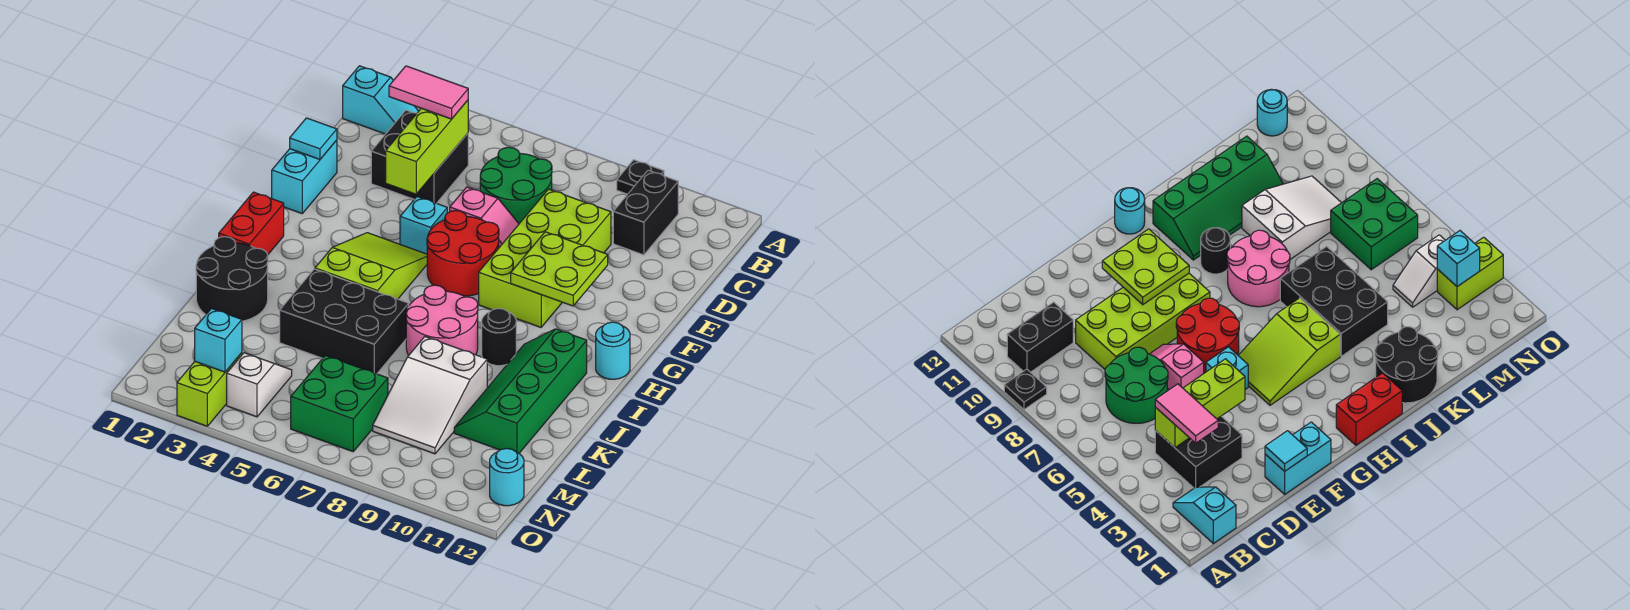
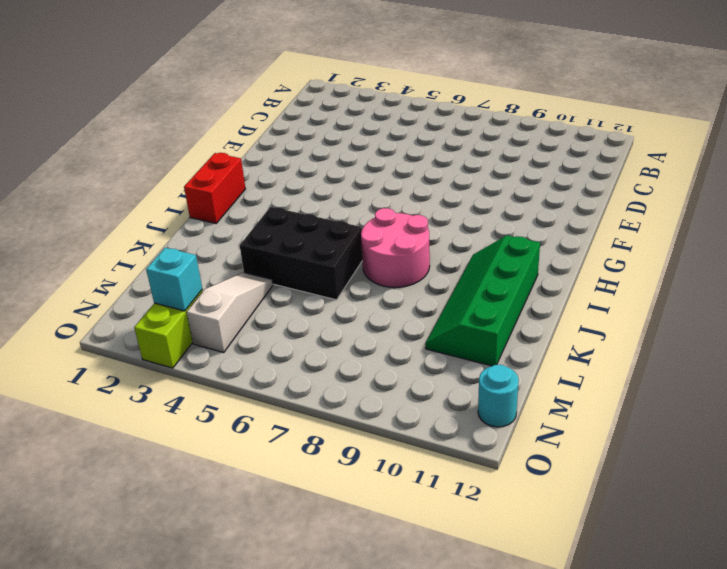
white 1x3 slope [187,272,273,353] -> white 1x2 slope [227,353,292,417]
none -> black 1x1 plate [617,160,664,194]
none -> cyan 1x2 slope [343,66,419,134]
none -> black 1x2 brick [613,170,678,255]

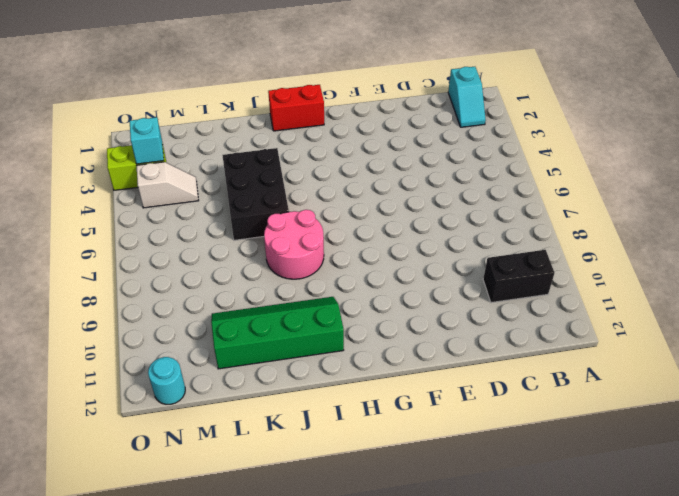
none -> black 1x1 plate [617,160,664,194]
none -> black 2x2 brick [371,110,468,203]
none -> green 2x2 round brick [480,147,552,224]

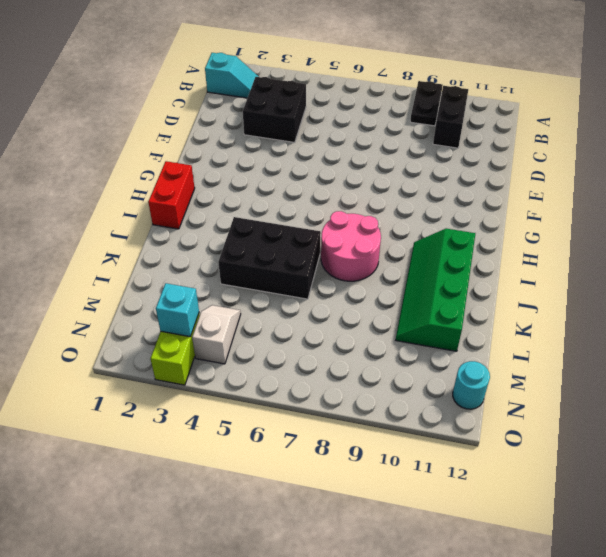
black 1x2 plate [410,81,443,126] -> black 1x1 plate [617,160,664,194]
none -> green 2x2 round brick [480,147,552,224]
none -> lime 2x4 brick [479,189,611,327]
none -> cyan 1x2 brick [272,140,337,214]

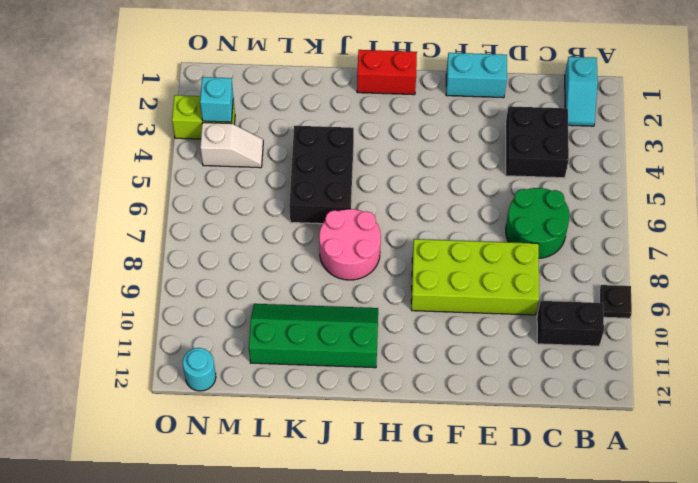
none -> pink 1x2 slope [450,187,519,247]
none -> cyan 1x1 brick [400,197,447,254]
none -> red 2x2 round brick [427,210,499,296]

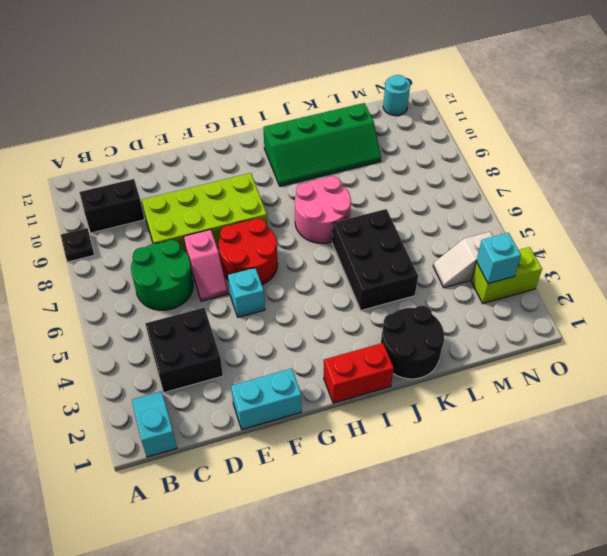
pink 1x2 slope [184,229,228,301] -> pink 1x2 slope turned to [450,187,519,247]
none -> lime 2x3 slope [315,233,427,299]
none -> cyan 1x1 round brick [596,322,630,379]
none -> black 1x1 round brick [482,308,516,366]

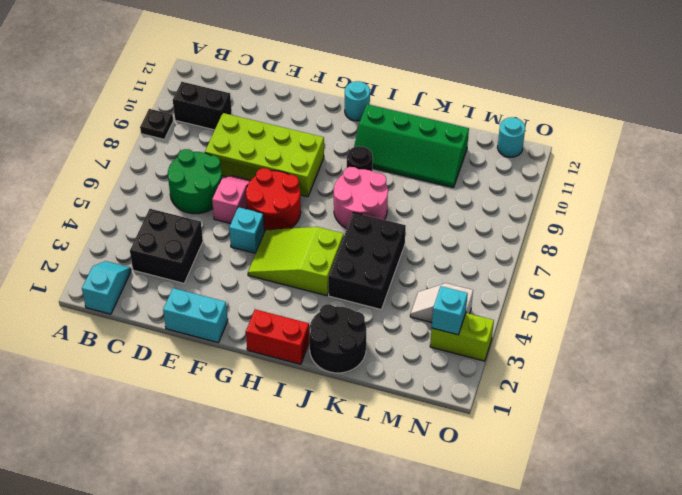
none -> white 2x3 slope [373,337,487,454]
none -> green 2x2 brick [291,355,388,452]
none -> lime 1x3 brick [386,100,468,194]

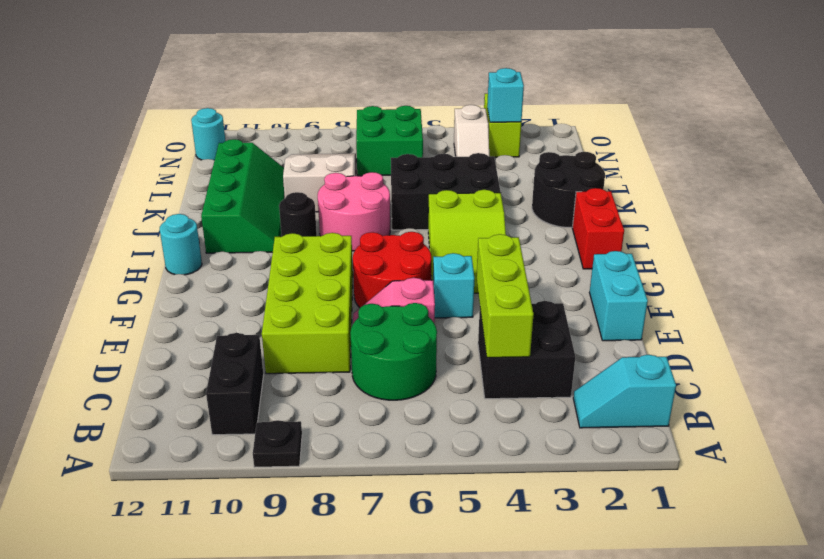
none -> cyan 1x1 tile [290,118,337,159]
none -> lime 2x2 plate [511,232,608,306]
none -> pink 1x2 tile [389,66,468,119]

